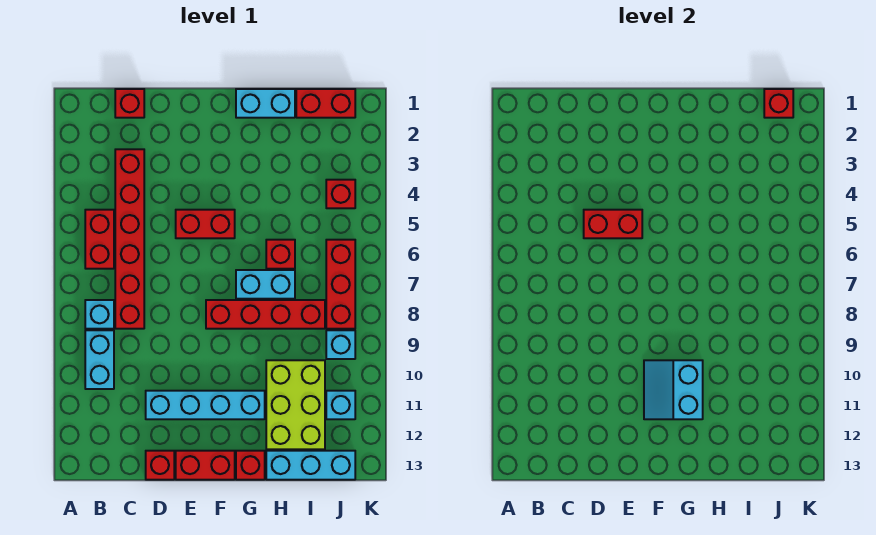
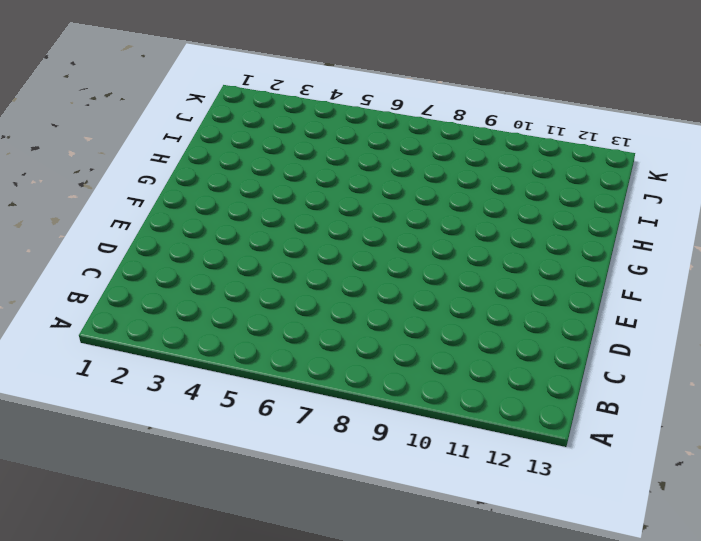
none -> red 1x2 brick [85,210,114,269]
none -> cyan 1x1 brick [85,300,114,329]
none -> cyan 1x2 brick [85,330,114,389]

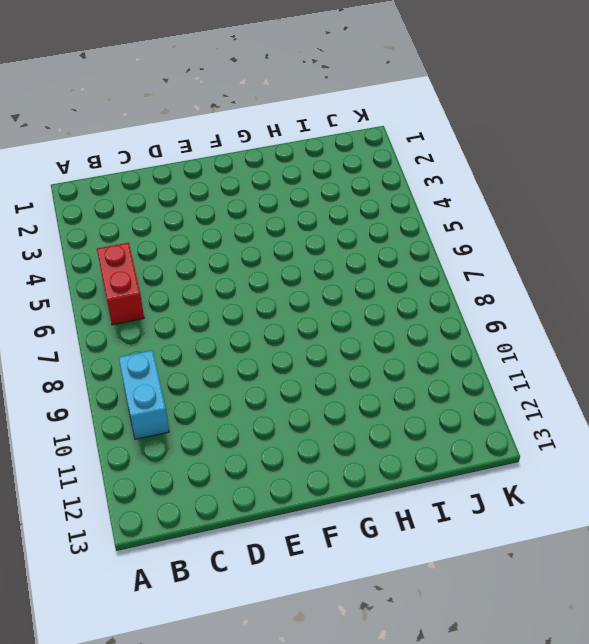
none -> cyan 1x1 brick [85,300,114,329]
none -> red 1x1 brick [115,89,144,118]
none -> red 1x6 brick [115,149,144,329]

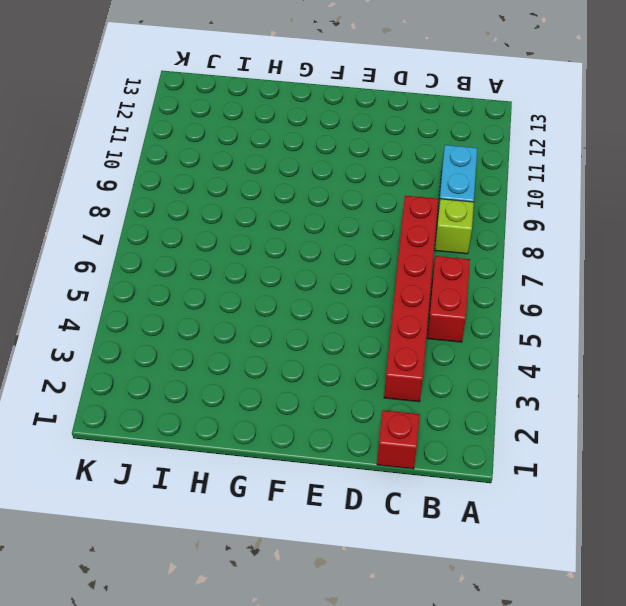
lime 1x1 brick [435,199,474,254] -> cyan 1x1 brick [85,300,114,329]
none -> cyan 1x4 brick [146,391,265,419]
none -> red 1x1 brick [146,451,174,480]
none -> red 1x2 brick [176,210,235,238]

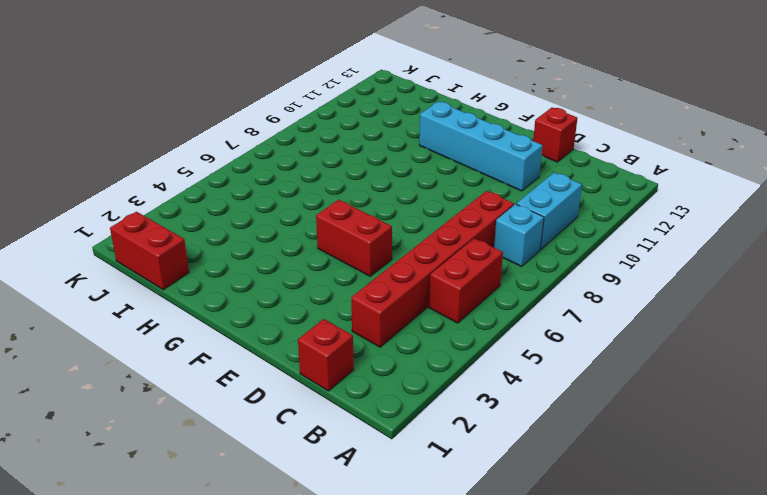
none -> red 1x2 brick [176,451,235,480]
none -> red 1x4 brick [206,300,325,329]
none -> cyan 1x2 brick [236,89,295,118]

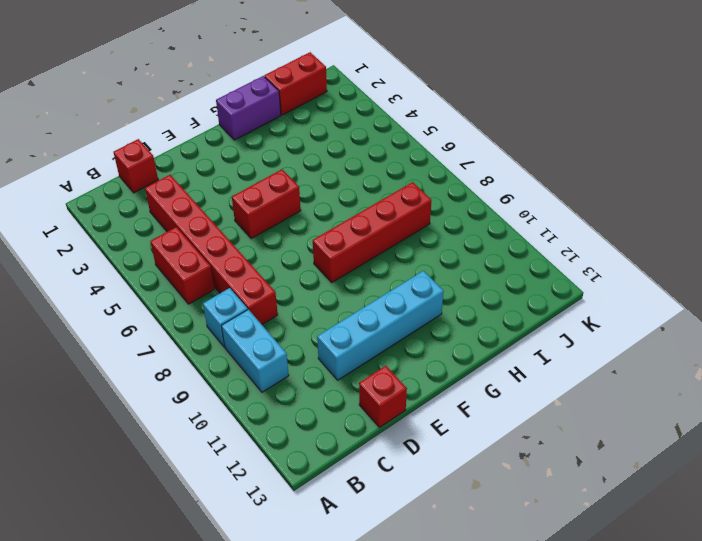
purple 1x2 brick [216,76,281,140] -> cyan 1x2 brick [236,89,295,118]
none -> red 1x2 brick [176,451,235,480]
none -> cyan 1x2 brick [236,270,295,299]
none -> red 1x1 brick [236,451,265,480]

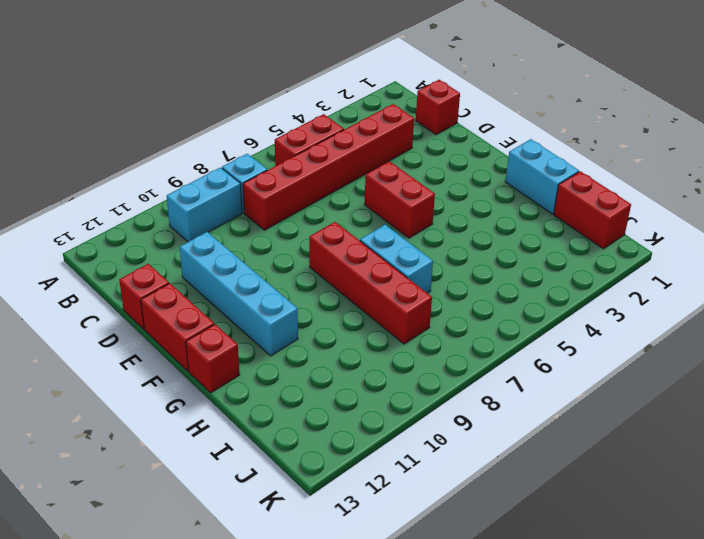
none -> red 1x1 brick [266,240,295,269]
none -> lime 2x3 brick [266,360,325,449]
none -> cyan 1x3 brick [266,451,355,480]

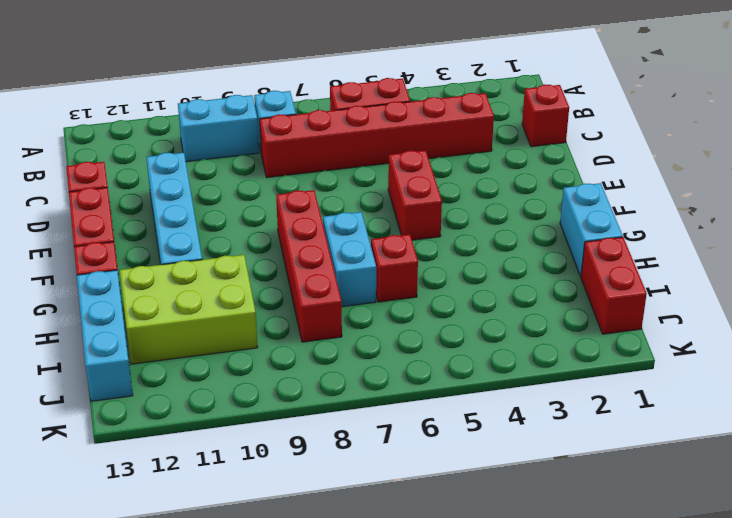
none -> red 1x1 brick [326,180,355,208]
none -> red 1x3 brick [326,240,355,329]
none -> cyan 1x1 brick [326,330,355,359]

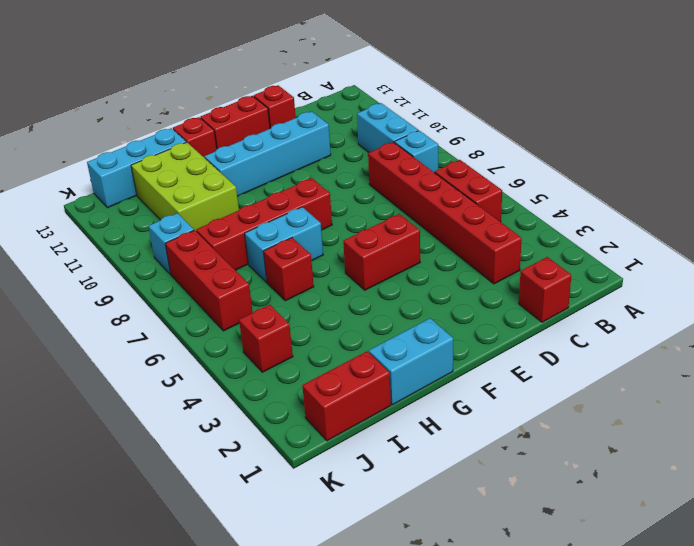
none -> cyan 1x1 brick [326,391,355,419]
none -> red 1x2 brick [584,210,642,238]
none -> cyan 2x2 slope [644,360,703,419]

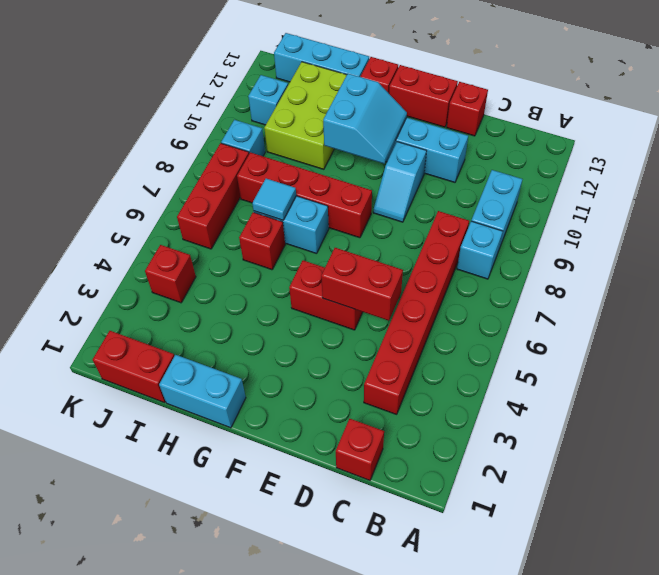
cyan 1x2 slope [373,142,426,222] -> none
cyan 1x1 tile [252,179,296,220] -> none
none -> red 1x2 brick [85,210,114,269]
none -> red 1x1 brick [764,89,793,118]

